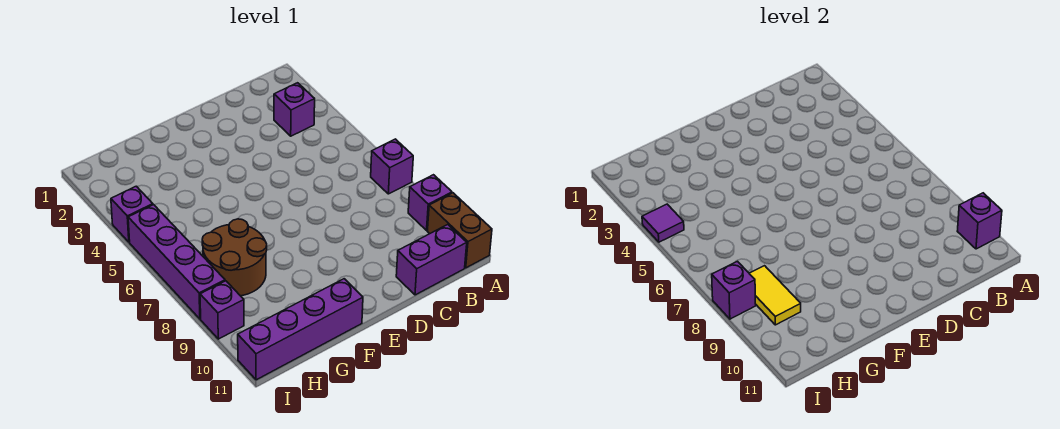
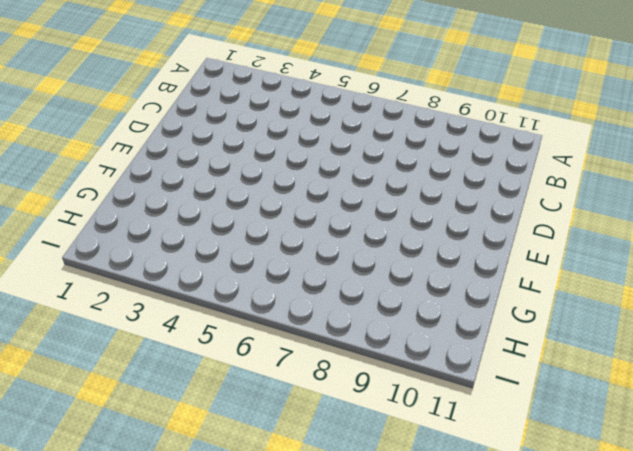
none -> purple 1x1 brick [371,139,413,194]
none -> purple 1x1 brick [408,175,452,230]
none -> brown 1x2 brick [427,193,492,268]

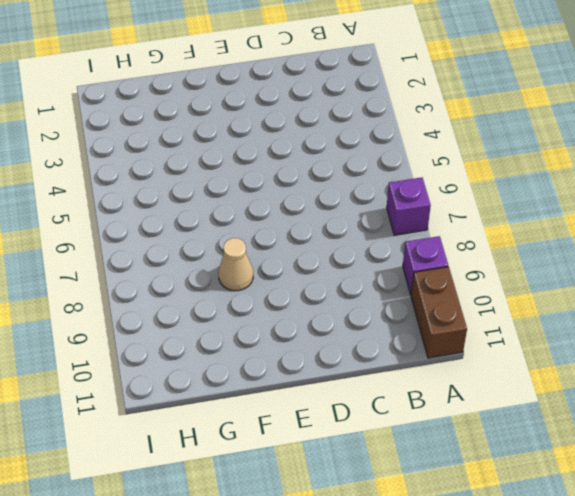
tan 1x1 cone [218,238,253,291] -> none
none -> purple 1x1 brick [274,83,315,136]
none -> purple 1x2 brick [396,225,467,295]
none -> purple 1x4 brick [238,279,363,380]

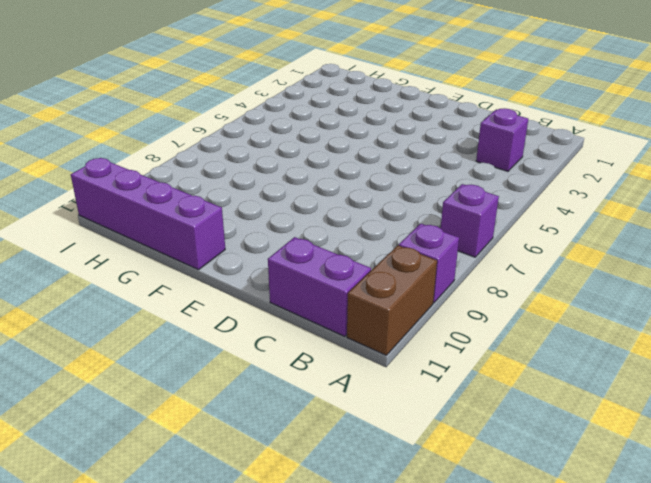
none -> brown 2x2 round brick [202,219,267,296]
none -> purple 1x1 brick [111,186,153,242]
none -> purple 1x4 brick [128,205,225,319]

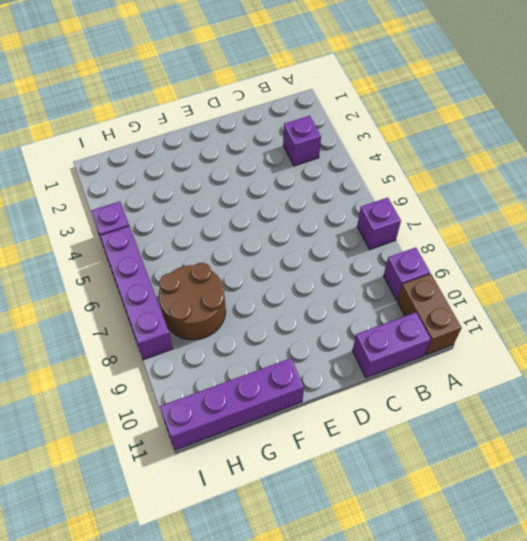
none -> purple 1x1 brick [200,281,244,339]
none -> purple 1x1 brick [957,193,1002,249]
none -> yellow 1x2 tile [749,266,801,325]

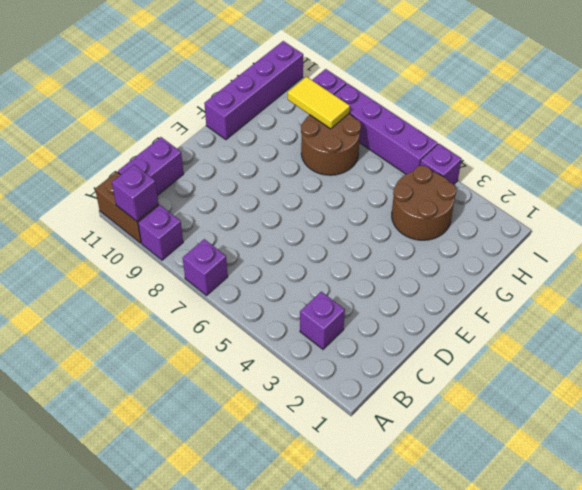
brown 2x2 round brick [392,166,456,240] -> none
none -> purple 1x1 tile [642,204,684,242]
none -> purple 1x1 brick [712,261,756,319]

